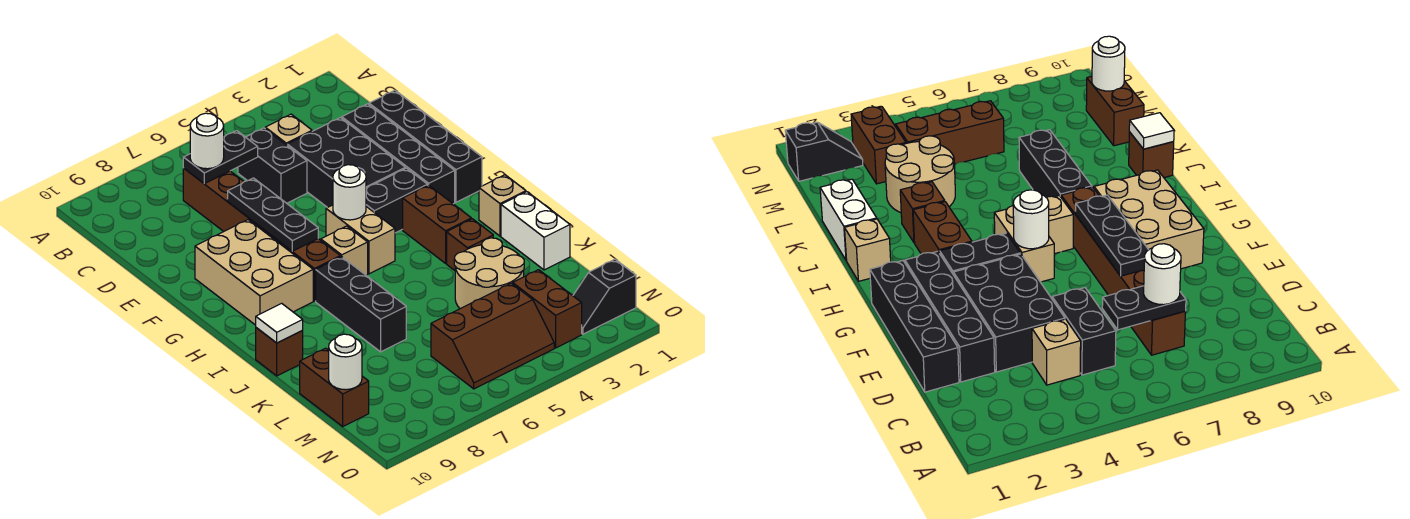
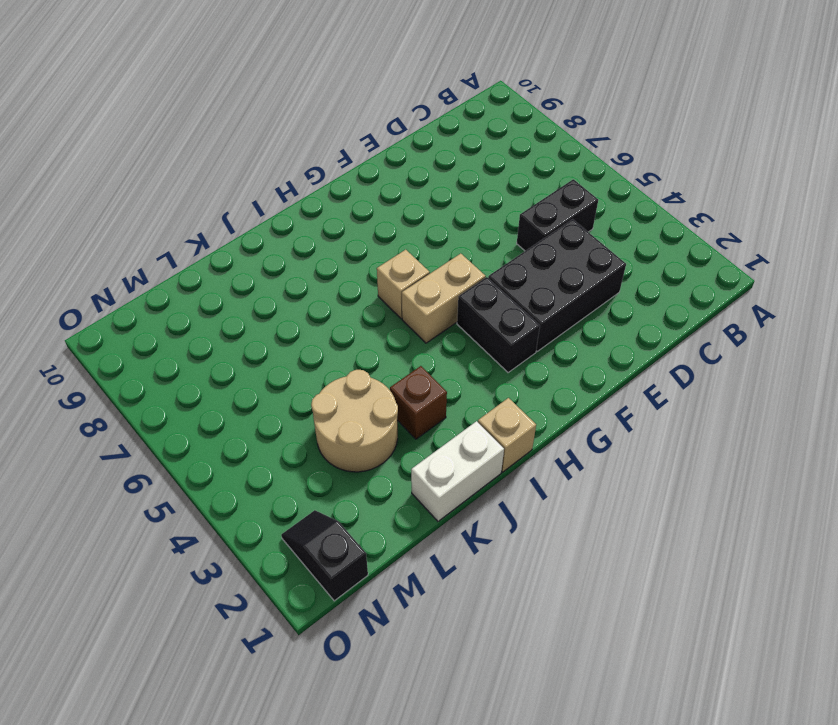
none -> tan 1x1 brick [265,114,312,145]
none -> brown 1x6 brick [183,168,340,301]
none -> black 1x4 brick [369,90,482,202]

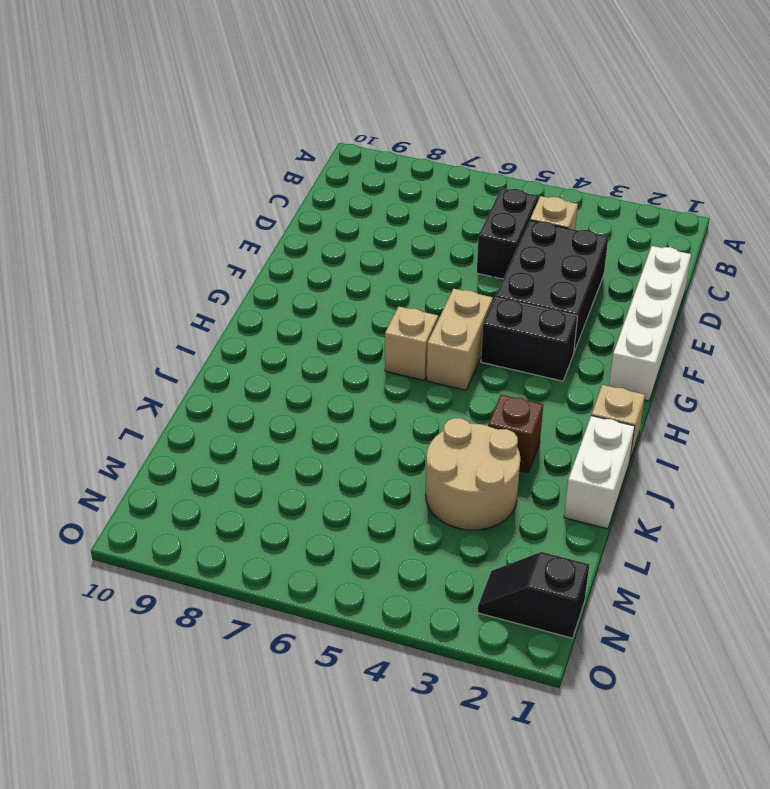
white 1x4 brick [609,246,691,401] -> black 1x4 brick [369,90,482,202]
none -> brown 1x6 brick [183,168,340,301]
none -> black 1x4 brick [342,104,455,204]
none -> tan 2x3 brick [195,220,313,325]

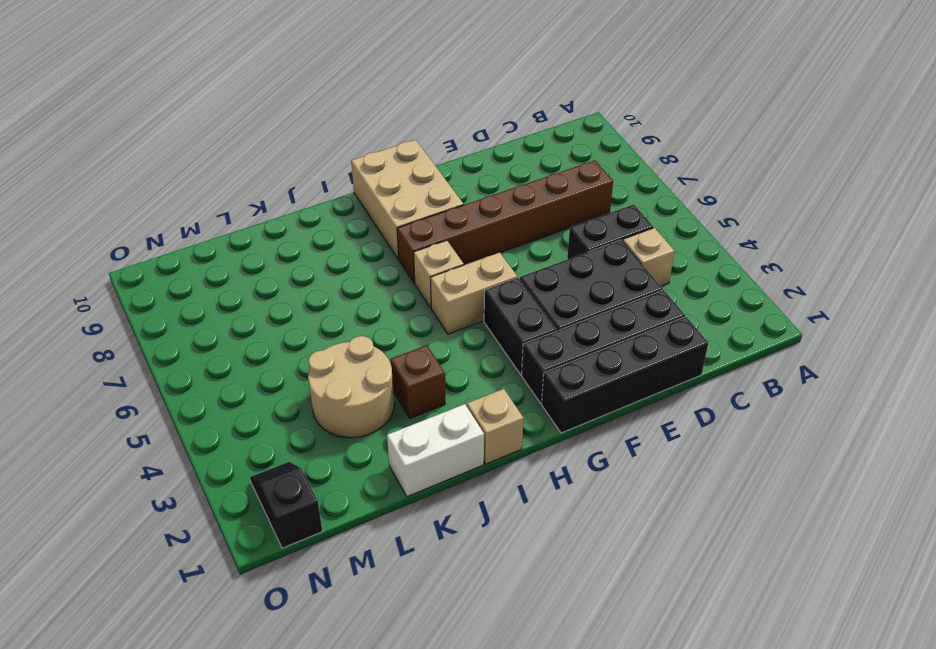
tan 2x3 brick [351,140,464,259] -> tan 2x3 brick turned to [195,220,313,325]
none -> brown 1x2 brick [403,185,471,263]
none -> black 1x3 brick [316,256,406,352]
none -> brown 1x1 brick [256,328,303,376]

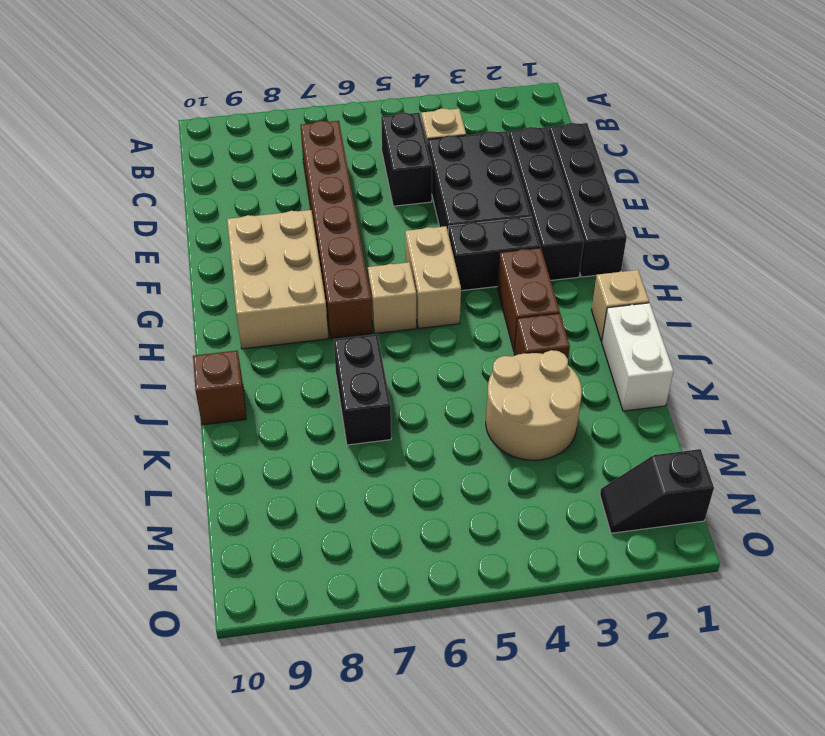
black 1x2 brick [334,334,391,445] -> black 1x3 brick [316,256,406,352]
none -> brown 1x2 brick [300,348,369,426]
none -> brown 1x2 brick [513,270,582,348]
none -> brown 2x3 slope [431,283,554,389]

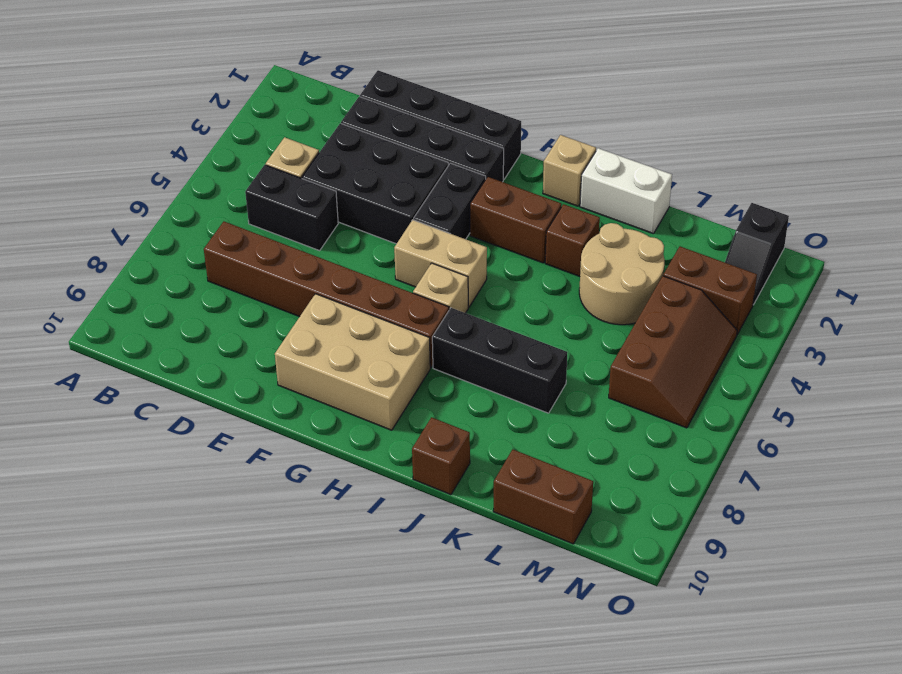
none -> black 1x2 plate [183,131,258,184]
none -> black 1x3 plate [228,178,318,251]
none -> white 1x1 round brick [333,165,366,220]

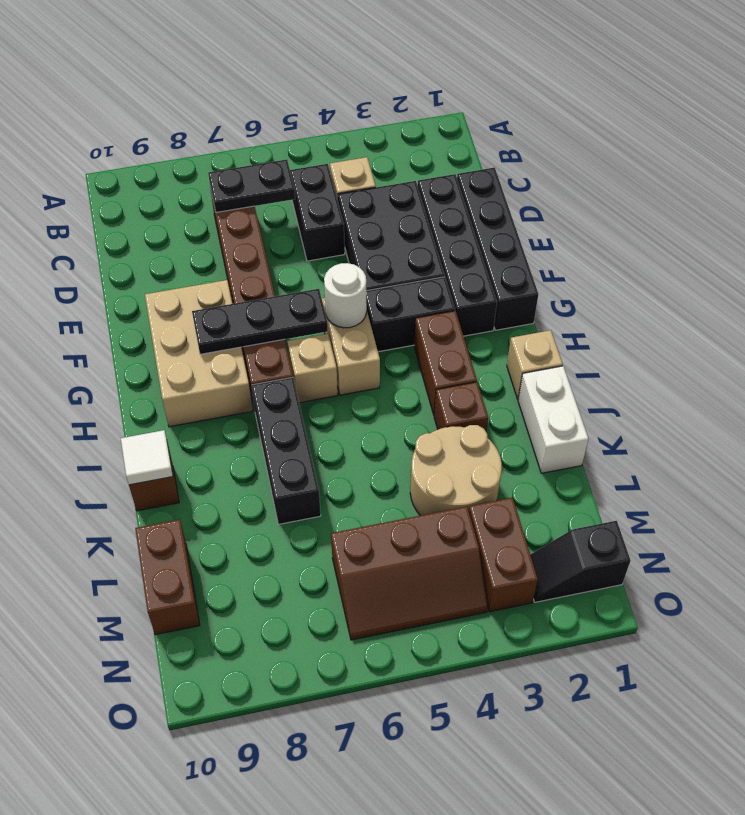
black 1x3 plate [192,289,328,354] -> black 1x3 plate turned to [228,178,318,251]
none -> white 1x1 round brick [329,334,362,390]
none -> white 1x1 round brick [190,113,224,169]

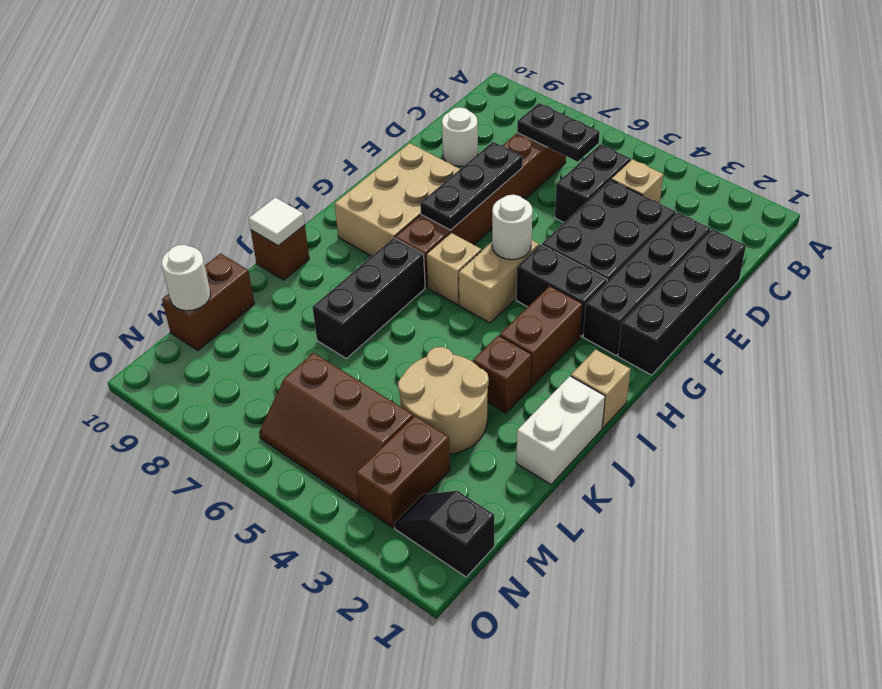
white 1x1 round brick [442,108,478,166] -> white 1x1 round brick moved to [190,113,224,169]

